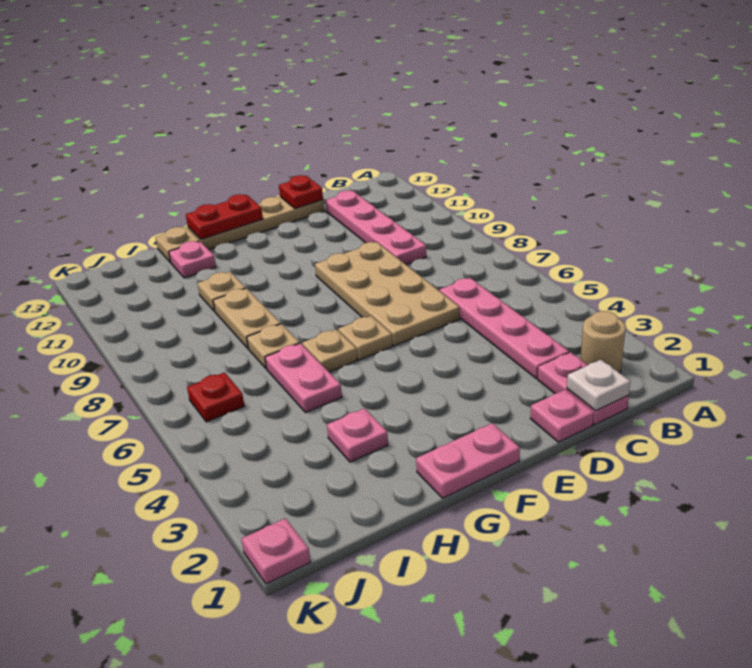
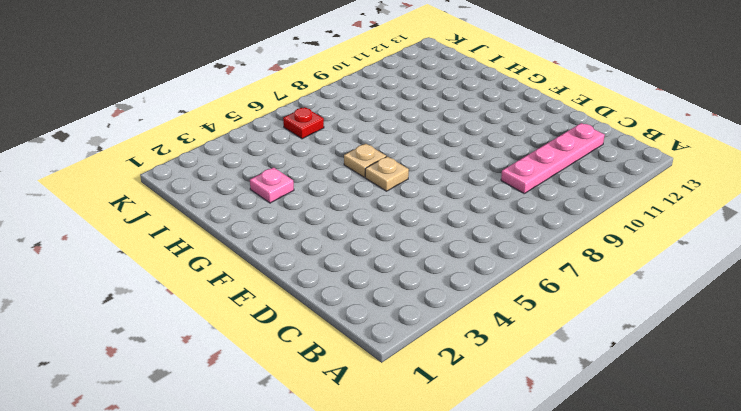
none -> tan 1x1 round brick [580,311,626,373]
none -> pink 1x2 plate [538,352,629,425]
none -> pink 1x4 plate [440,278,569,379]

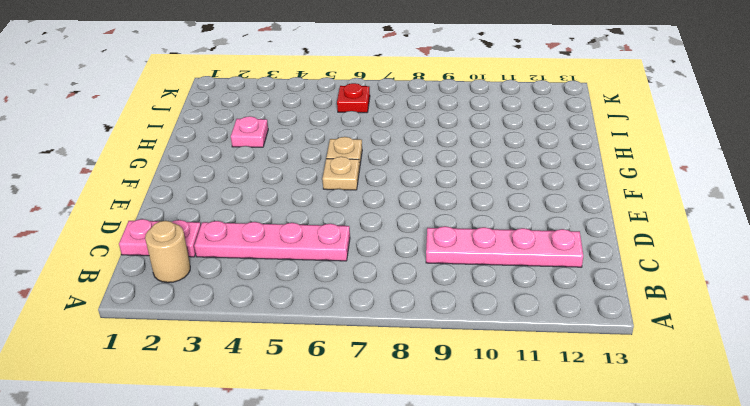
none -> pink 1x1 plate [530,390,594,442]
none -> tan 2x4 plate [315,242,460,346]
none -> tan 1x4 plate [188,197,324,250]

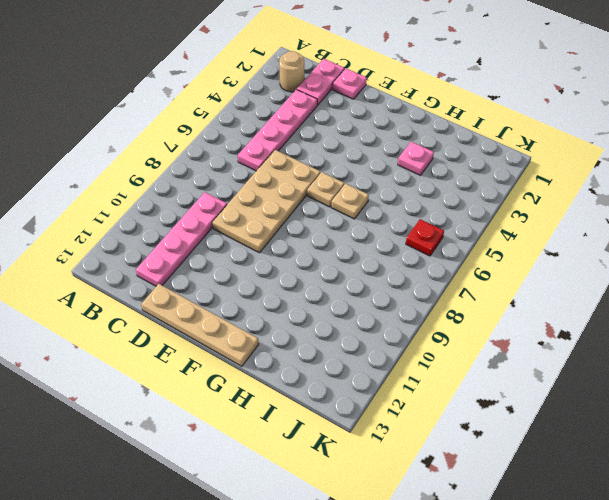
none -> pink 1x2 plate [416,423,520,498]
none -> pink 1x2 plate [265,343,342,413]
none -> tan 1x1 plate [247,324,299,369]

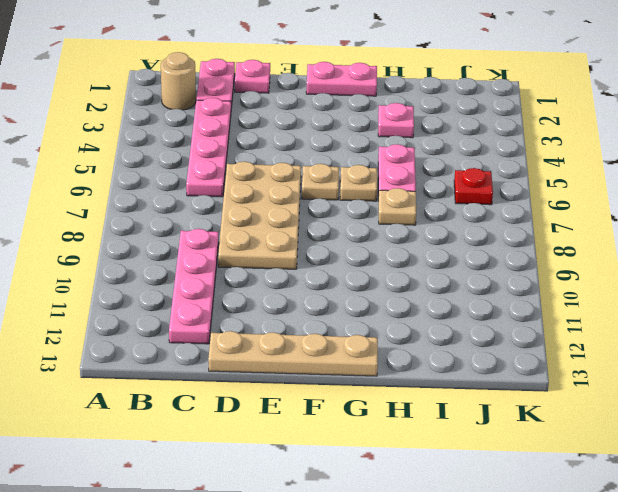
none -> tan 1x2 plate [213,288,281,348]
none -> tan 1x1 plate [198,272,246,311]
none -> pink 1x1 plate [169,241,216,278]

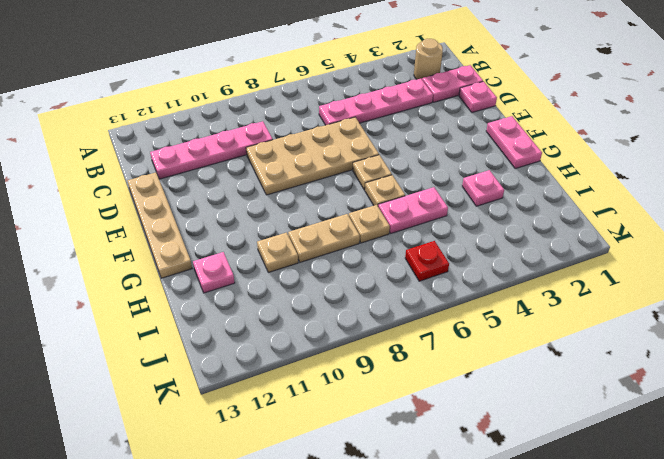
none -> tan 1x1 plate [155,227,199,263]
none -> pink 1x1 plate [242,518,310,584]
none -> white 1x1 plate [567,360,630,411]

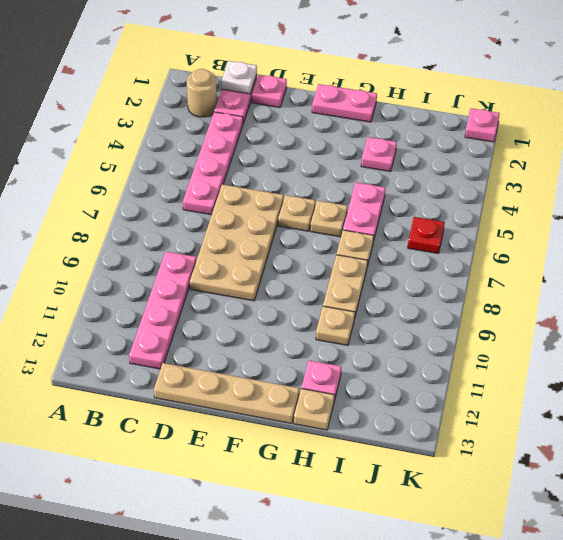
none -> red 1x1 plate [279,175,323,209]
none -> red 1x2 plate [186,194,263,239]

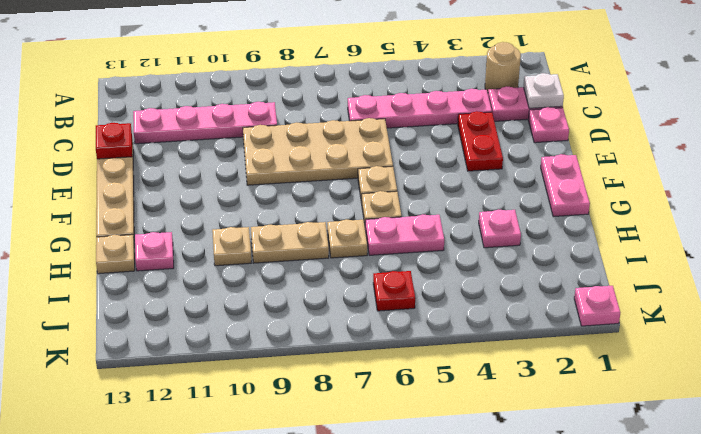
red 1x2 plate [458,111,503,171] -> red 1x2 plate moved to [186,194,263,239]

